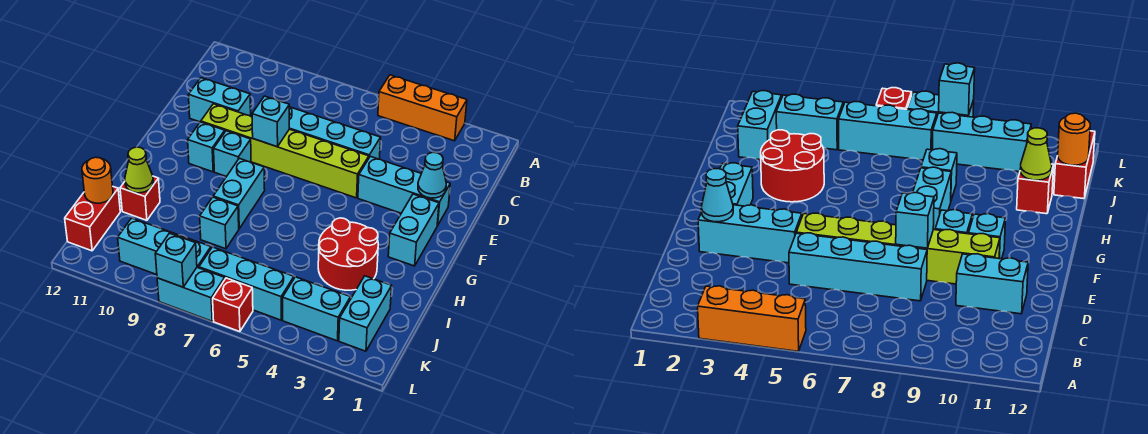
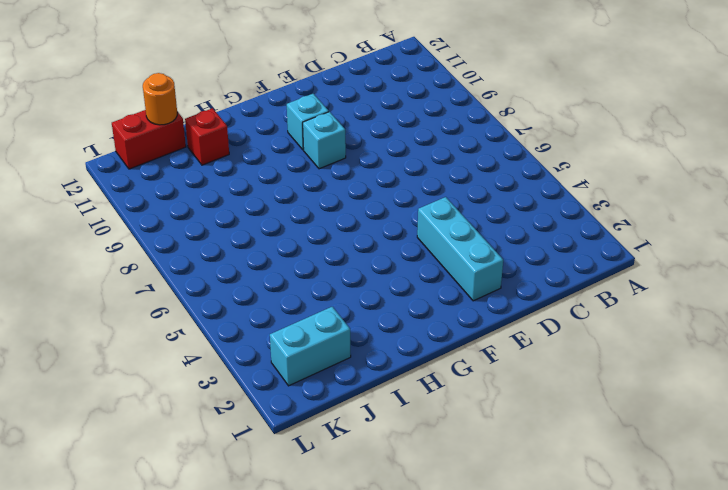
none -> orange 1x3 brick [378,75,467,141]
none -> cyan 1x4 brick [289,107,381,159]
none -> cyan 1x2 brick [188,78,251,122]

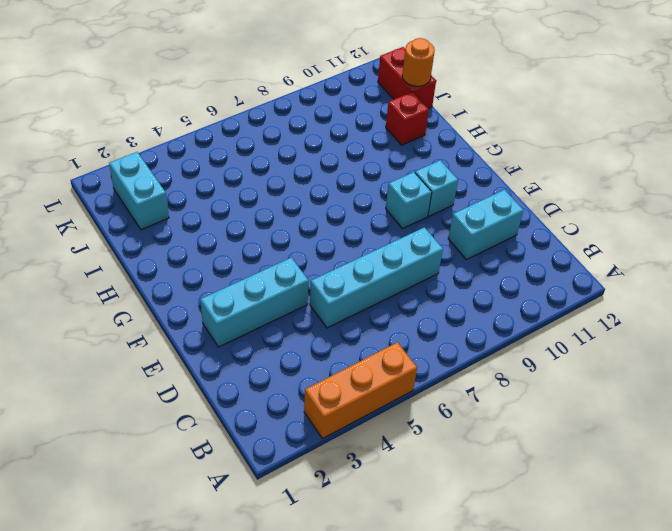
none -> lime 1x6 brick [201,104,369,198]
none -> cyan 1x2 brick [388,194,439,266]
none -> cyan 1x2 brick [213,158,265,229]

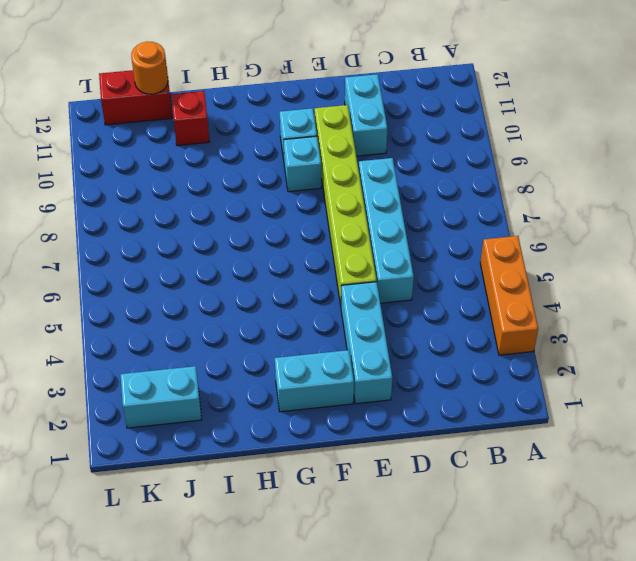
none -> cyan 1x2 brick [213,158,265,229]
none -> red 2x2 round brick [318,218,378,290]
none -> cyan 1x1 brick [200,197,239,249]

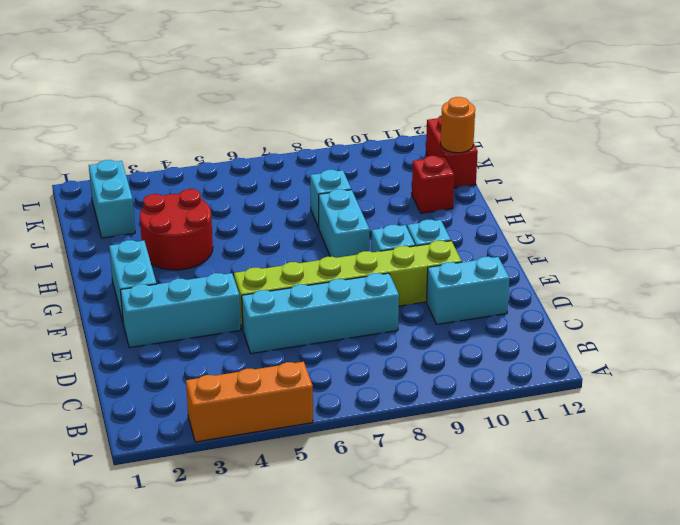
none -> cyan 1x2 brick [283,277,351,341]
none -> cyan 1x3 brick [199,247,294,320]
none -> cyan 1x3 brick [118,218,211,275]

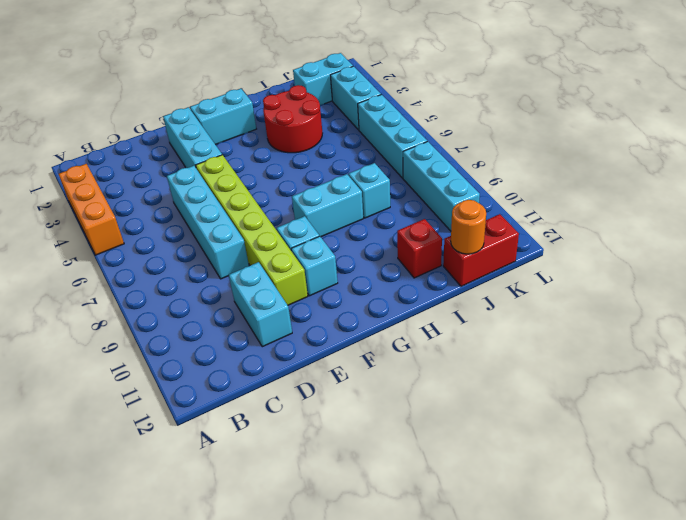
none -> red 1x1 brick [213,278,253,332]
none -> cyan 1x2 brick [157,267,225,321]
none -> cyan 1x1 cone [418,152,446,198]

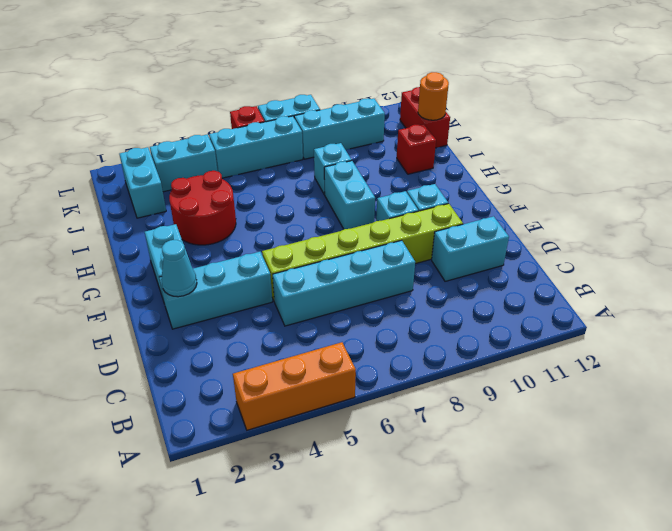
none -> cyan 1x1 brick [252,96,289,147]
none -> lime 1x1 cone [125,147,153,193]
none -> cyan 1x1 brick [155,233,197,287]

